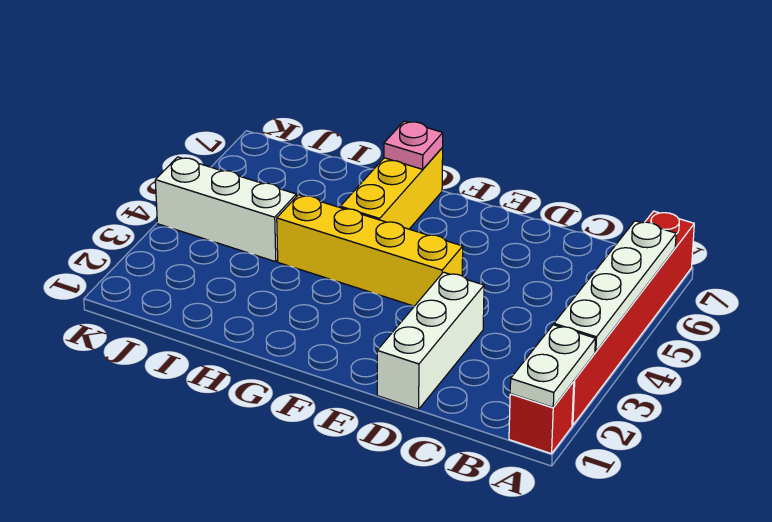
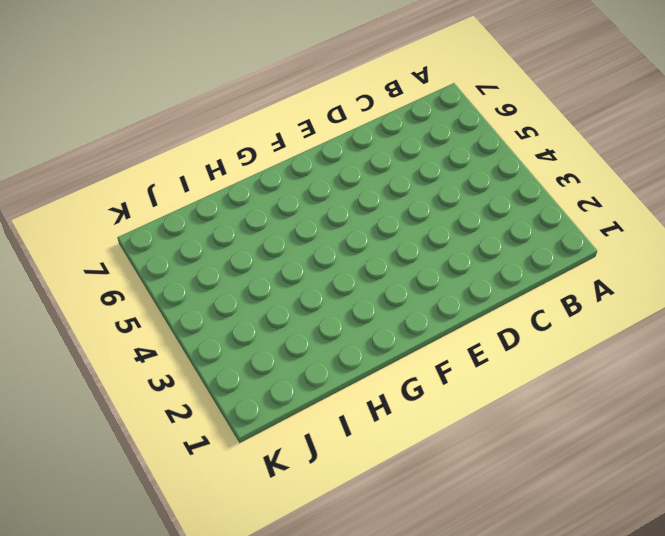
none -> red 1x1 brick [509,382,574,454]
none -> red 1x6 brick [572,211,694,425]

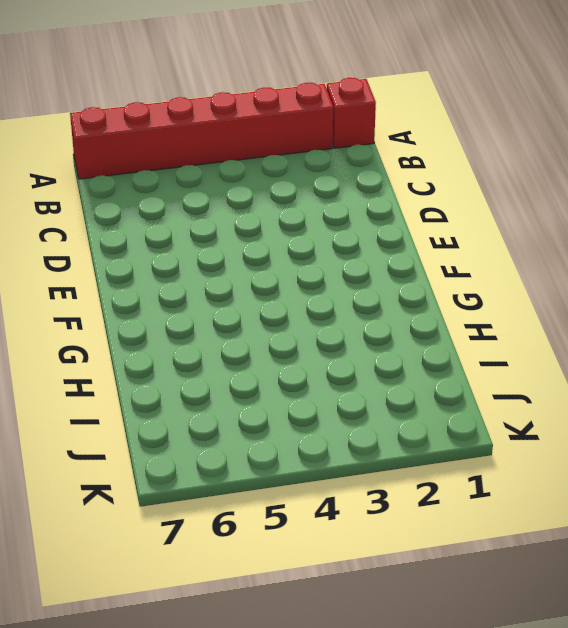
none -> white 1x3 brick [377,272,484,409]
none -> yellow 1x4 brick [277,195,463,306]

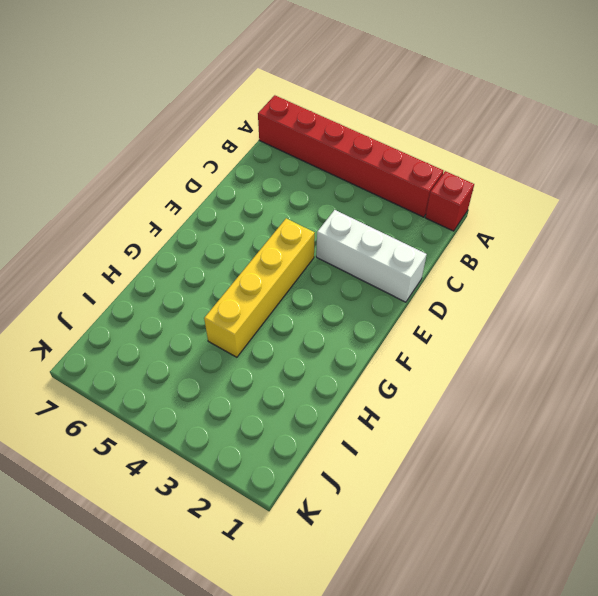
none -> yellow 1x3 brick [340,148,443,229]
none -> white 1x3 brick [155,157,296,262]

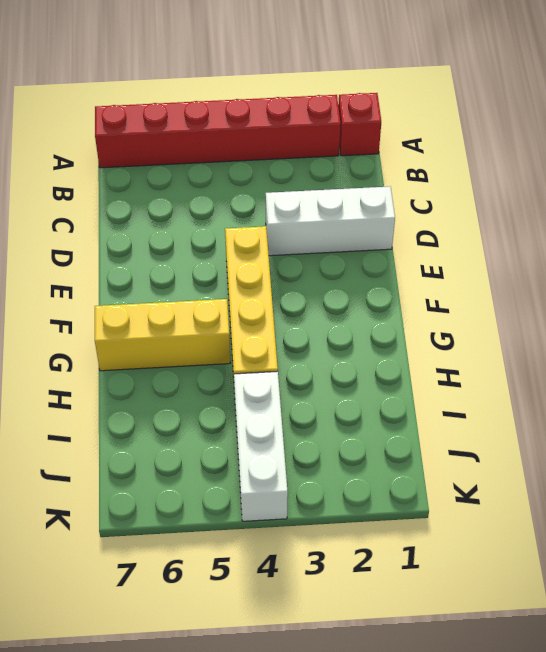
none -> white 1x2 plate [510,325,596,407]
none -> white 1x4 plate [554,221,676,352]

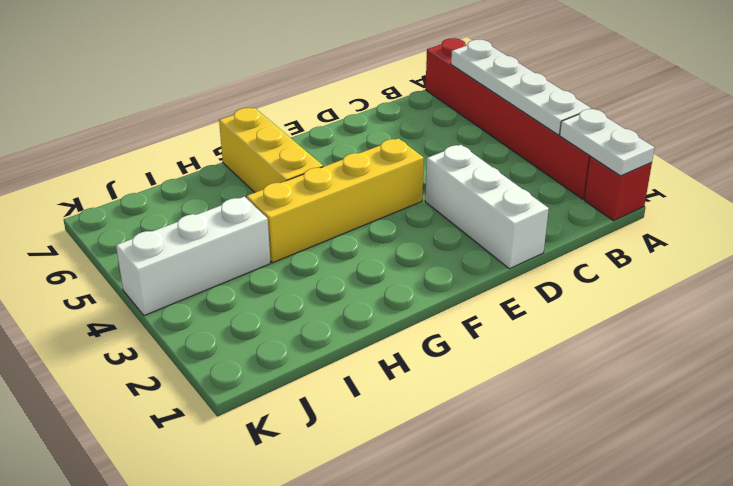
none -> pink 1x1 plate [384,121,443,169]

